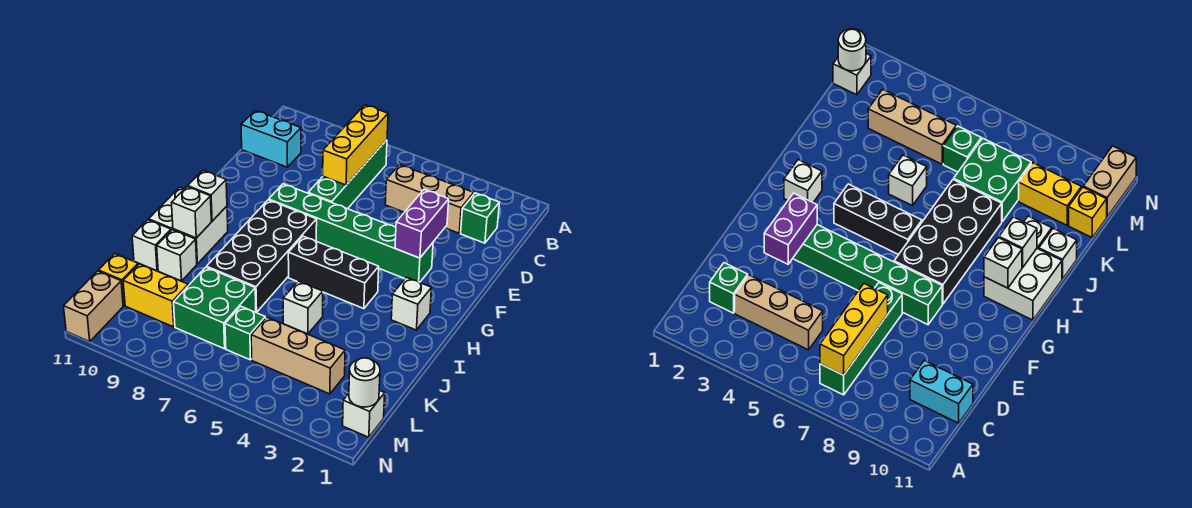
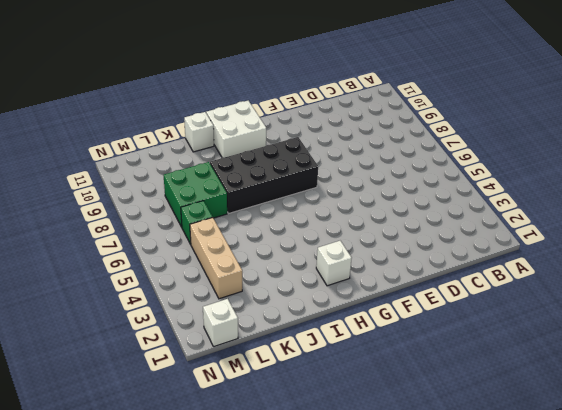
none -> green 1x4 brick [308,140,387,209]
none -> green 1x1 brick [461,193,499,243]
none -> tan 1x3 brick [385,165,474,233]

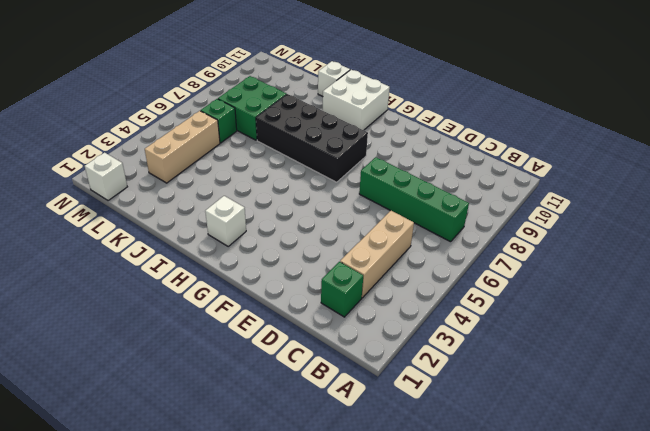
none -> cyan 1x2 brick [241,111,301,167]
none -> green 1x6 brick [269,184,433,283]
none -> black 1x3 brick [288,236,379,309]

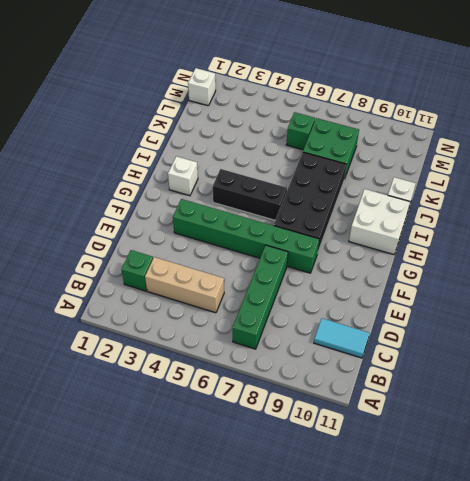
cyan 1x2 tile [314,318,370,358] -> cyan 1x2 brick [241,111,301,167]
none -> white 1x1 brick [283,281,323,334]
none -> white 1x1 brick [157,230,197,281]
none -> tan 1x3 brick [251,317,345,394]

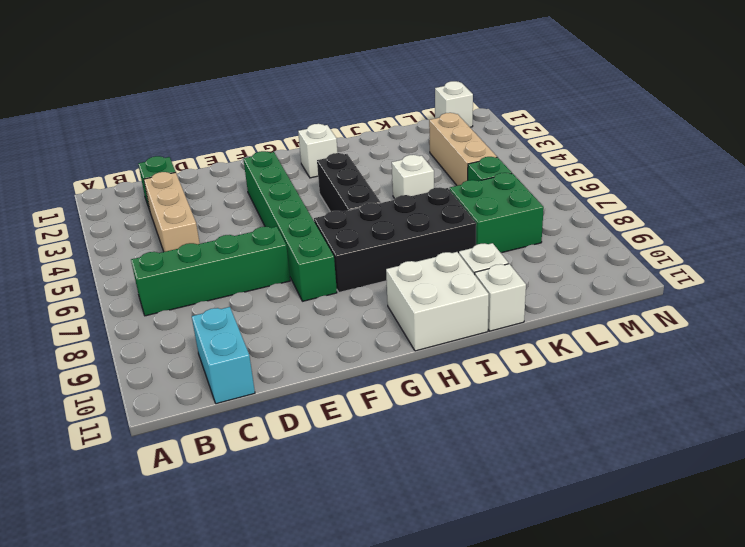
none -> yellow 1x2 brick [123,264,188,327]
none -> yellow 1x1 brick [99,254,138,306]
none -> tan 1x2 brick [64,271,123,342]

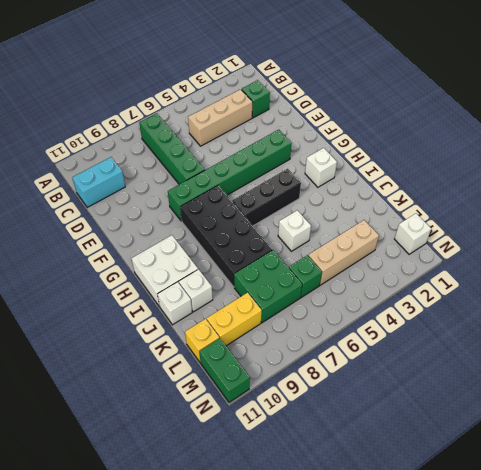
green 1x2 brick [199,338,250,402] -> tan 1x2 brick [64,271,123,342]
none -> yellow 1x3 brick [322,105,388,185]
none -> purple 1x2 brick [395,190,449,258]
none -> white 1x1 brick [188,170,227,221]

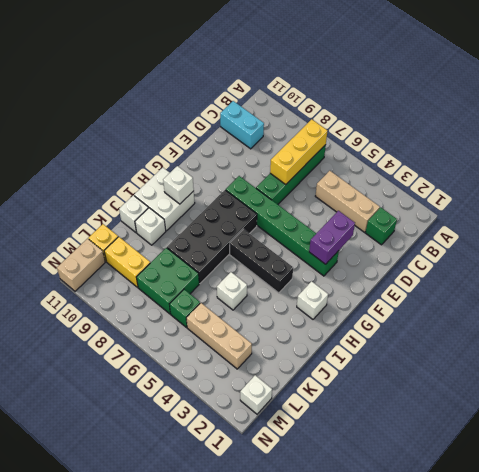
none -> white 1x1 brick [172,187,211,238]
none -> white 1x1 round brick [349,358,380,407]

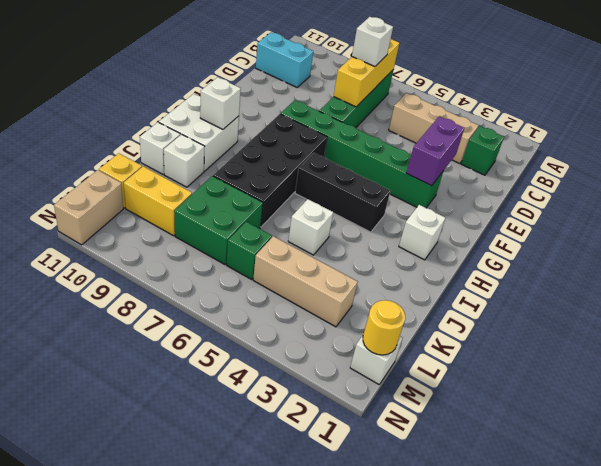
white 1x1 brick [352,17,393,67] -> white 1x1 brick moved to [172,187,211,238]
yellow 1x1 round brick [363,300,405,355] -> white 1x1 round brick [349,358,380,407]

